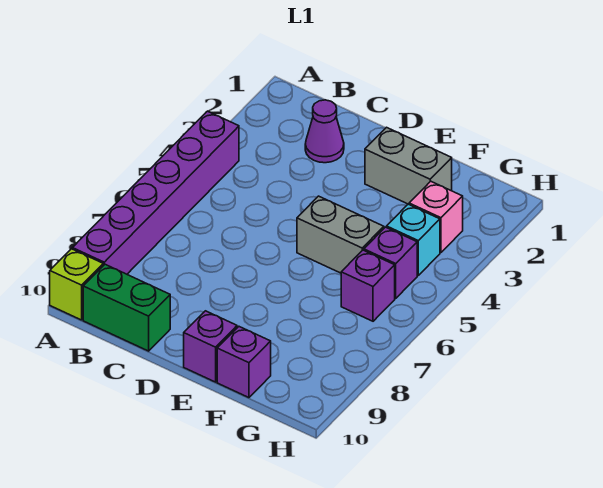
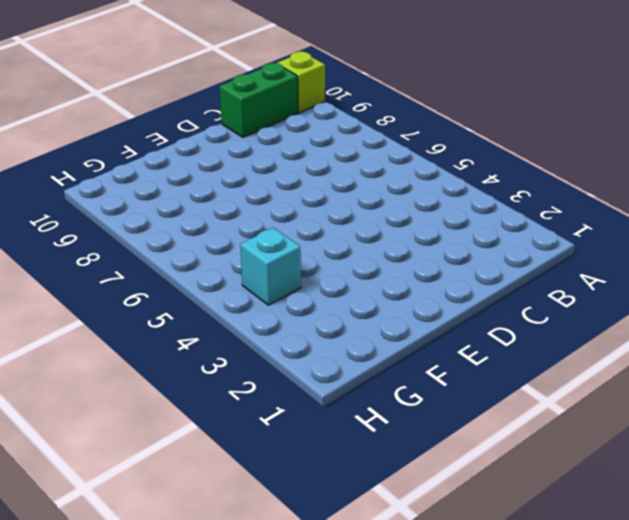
none -> purple 1x6 brick [72,111,239,274]
none -> purple 1x1 cone [305,100,344,163]
none -> grey 1x2 brick [365,127,452,204]

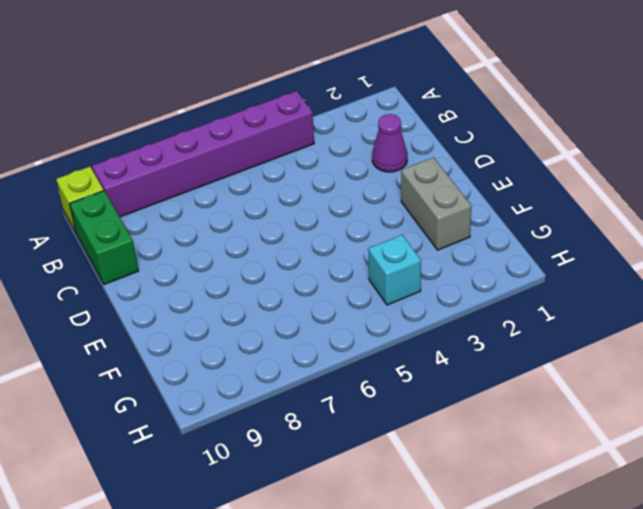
none -> grey 1x2 brick [297,196,384,273]
none -> purple 1x1 brick [184,311,237,382]
none -> purple 1x1 brick [217,327,271,398]

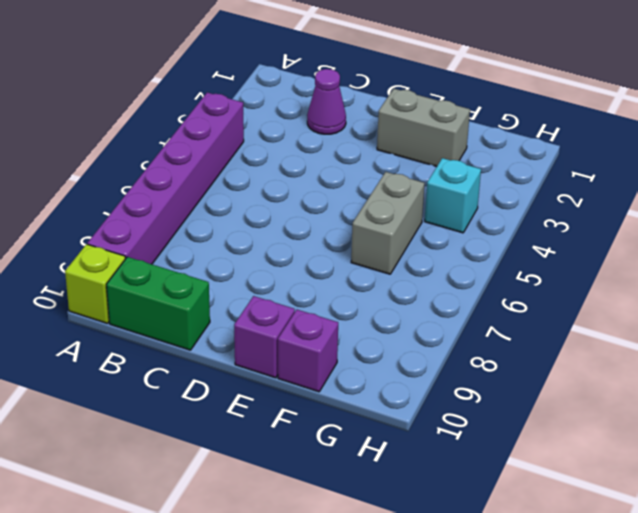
grey 1x2 brick [351,172,425,274] -> grey 1x2 brick turned to [297,196,384,273]
none -> pink 1x1 brick [409,181,463,253]
none -> purple 1x1 brick [364,227,417,298]
none -> purple 1x1 brick [341,250,395,321]

